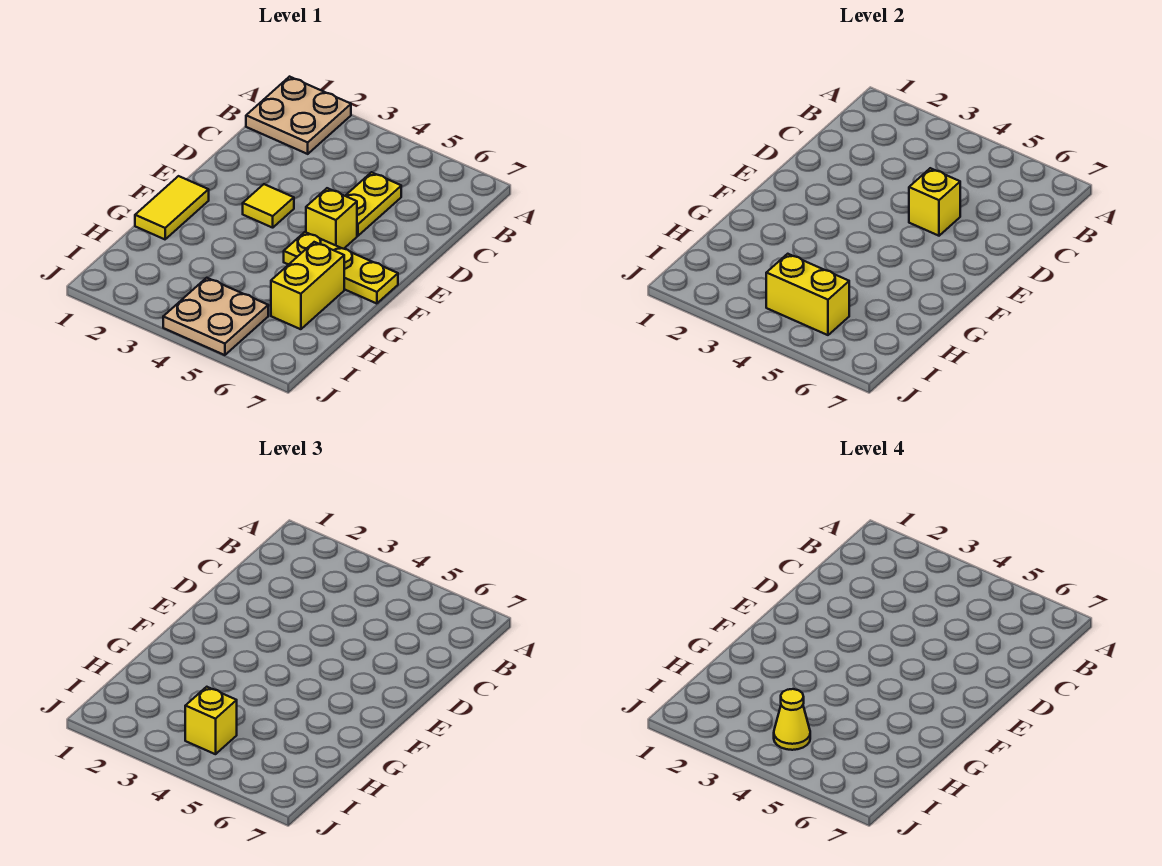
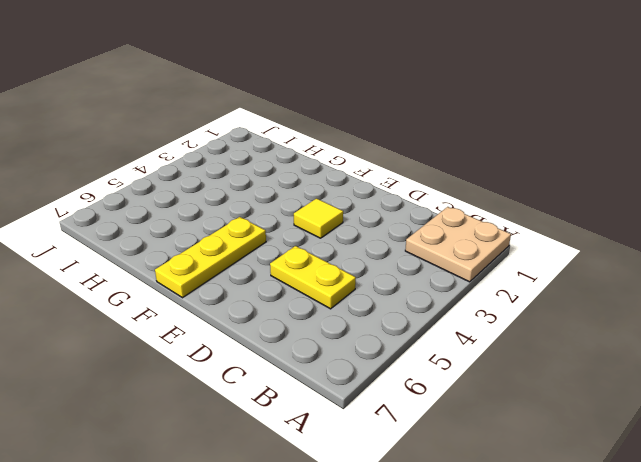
none -> yellow 1x1 brick [306,188,357,249]
none -> yellow 1x2 tile [135,176,209,239]
none -> yellow 1x2 brick [271,242,344,329]

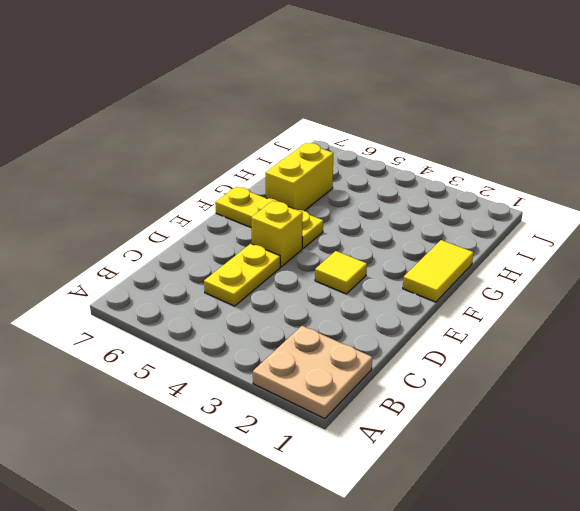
none -> tan 2x2 plate [163,278,268,355]
none -> yellow 1x1 brick [909,168,960,236]
none -> yellow 1x2 brick [766,254,849,335]

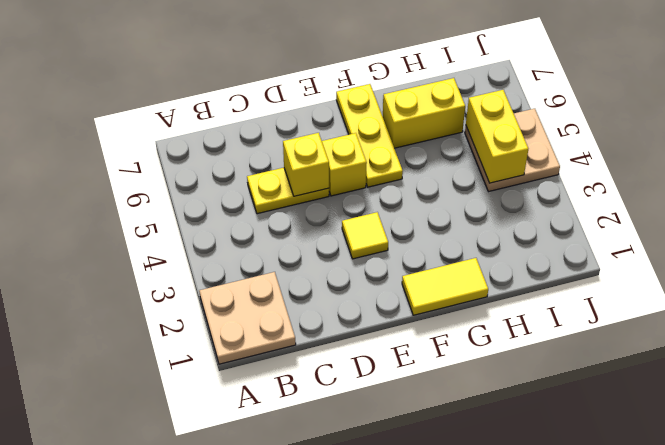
none -> yellow 1x1 brick [185,687,237,754]
none -> yellow 1x1 cone [774,689,810,750]

